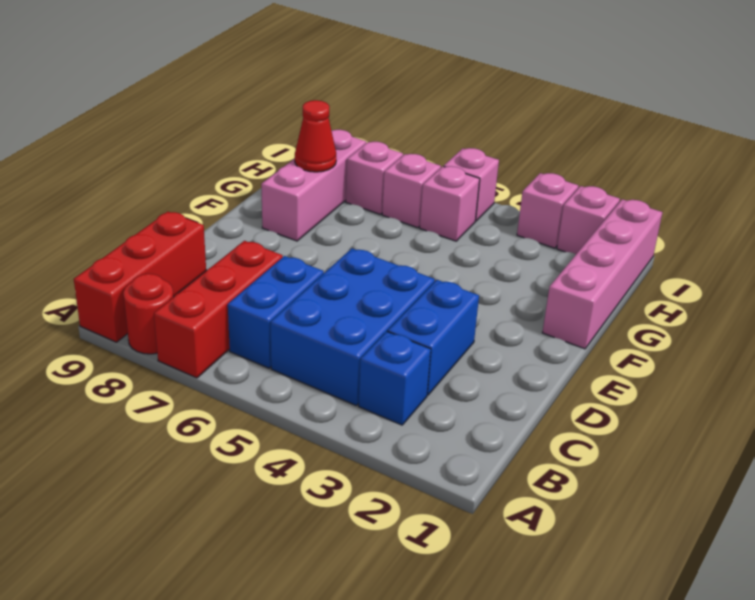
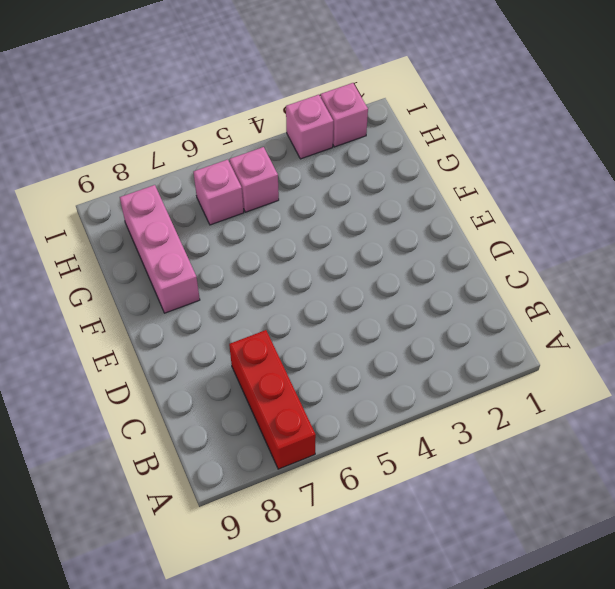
none -> red 1x1 round brick [123,274,173,354]
none -> red 1x3 brick [74,212,206,342]
none -> blue 1x1 brick [359,332,431,425]

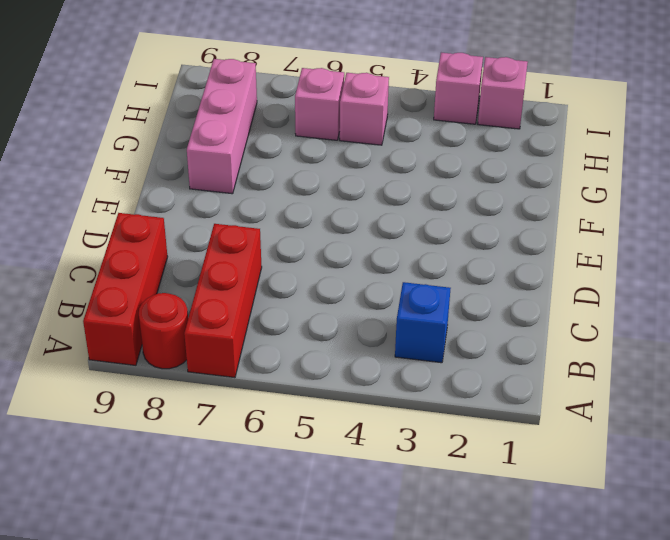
none -> blue 2x3 brick [270,248,435,406]
none -> blue 1x2 brick [228,256,324,368]
none -> blue 1x2 brick [388,280,479,395]

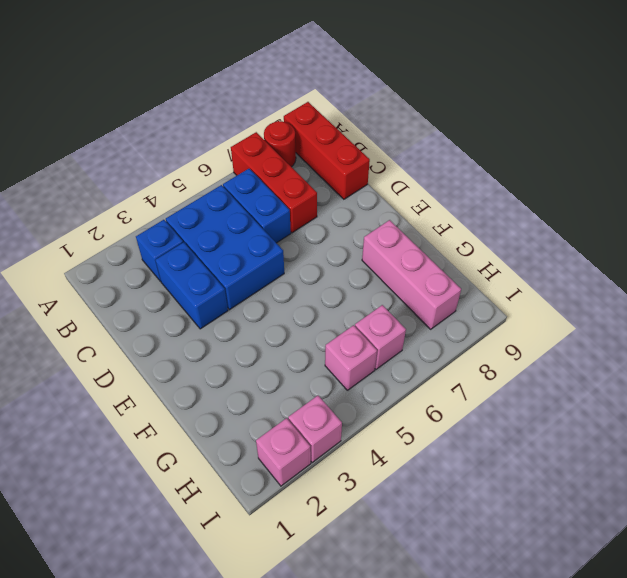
none -> pink 1x4 brick [542,199,662,349]
none -> pink 1x1 brick [346,142,403,214]
none -> pink 1x1 brick [444,148,499,221]

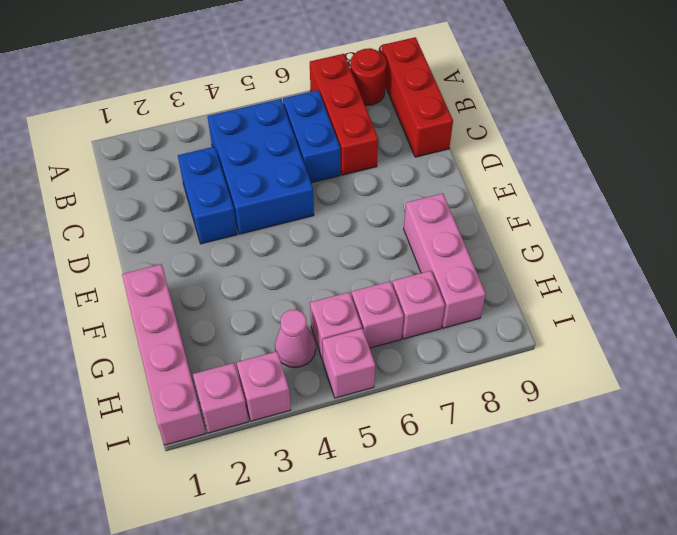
pink 1x1 cone [275,310,316,368] -> none
none -> blue 1x1 brick [359,332,431,425]
none -> red 1x1 cone [295,100,336,172]

